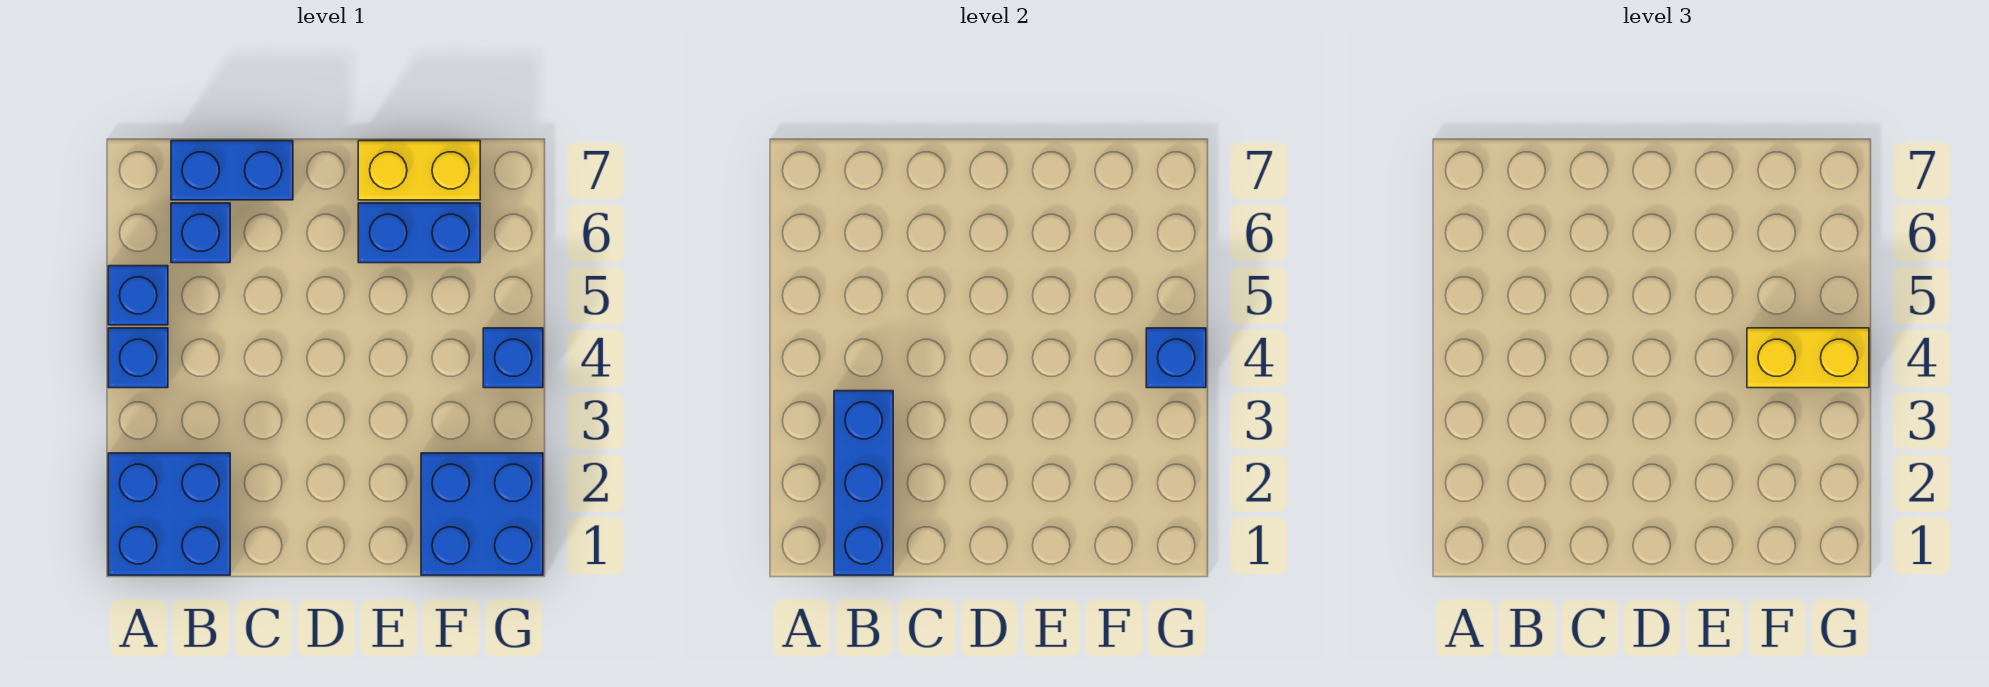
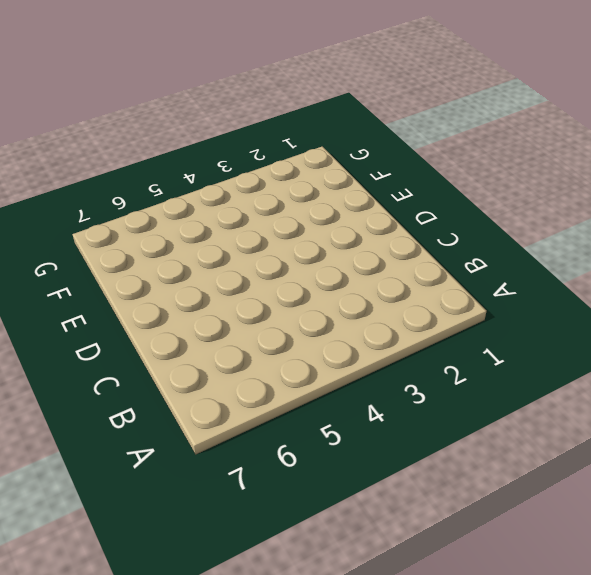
none -> blue 2x2 brick [108,453,230,575]
none -> blue 1x1 brick [108,328,168,388]
none -> blue 1x1 brick [108,266,168,325]

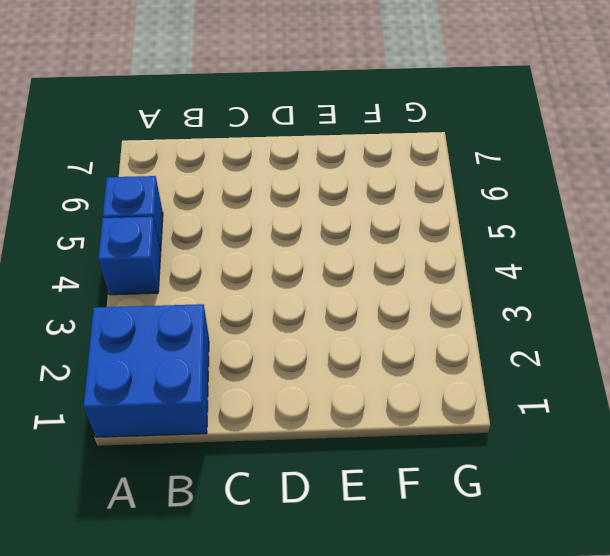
none -> blue 1x1 brick [171,203,230,263]
none -> blue 1x2 brick [171,141,293,200]
none -> blue 1x2 brick [358,203,480,263]

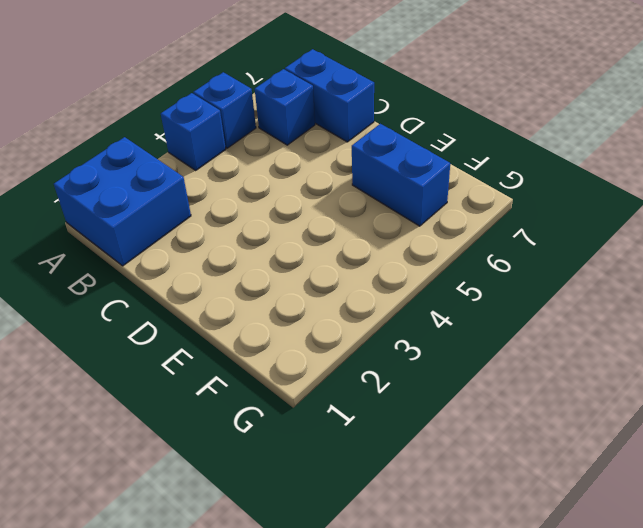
none -> yellow 1x2 brick [358,141,480,200]
none -> blue 2x2 brick [421,453,543,575]
none -> blue 1x1 brick [483,328,543,388]

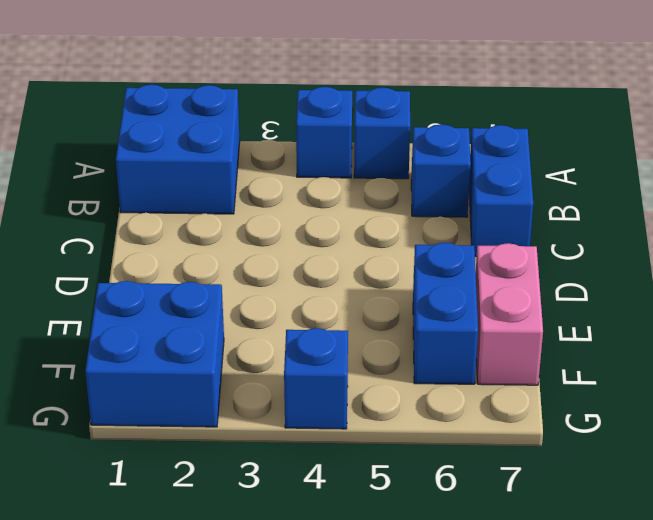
pink 1x2 brick [476,243,543,385] -> yellow 1x2 brick [358,141,480,200]
none -> blue 1x3 brick [834,391,893,575]
none -> blue 1x1 brick [1146,328,1206,388]
none -> yellow 1x2 brick [1747,328,1869,388]

